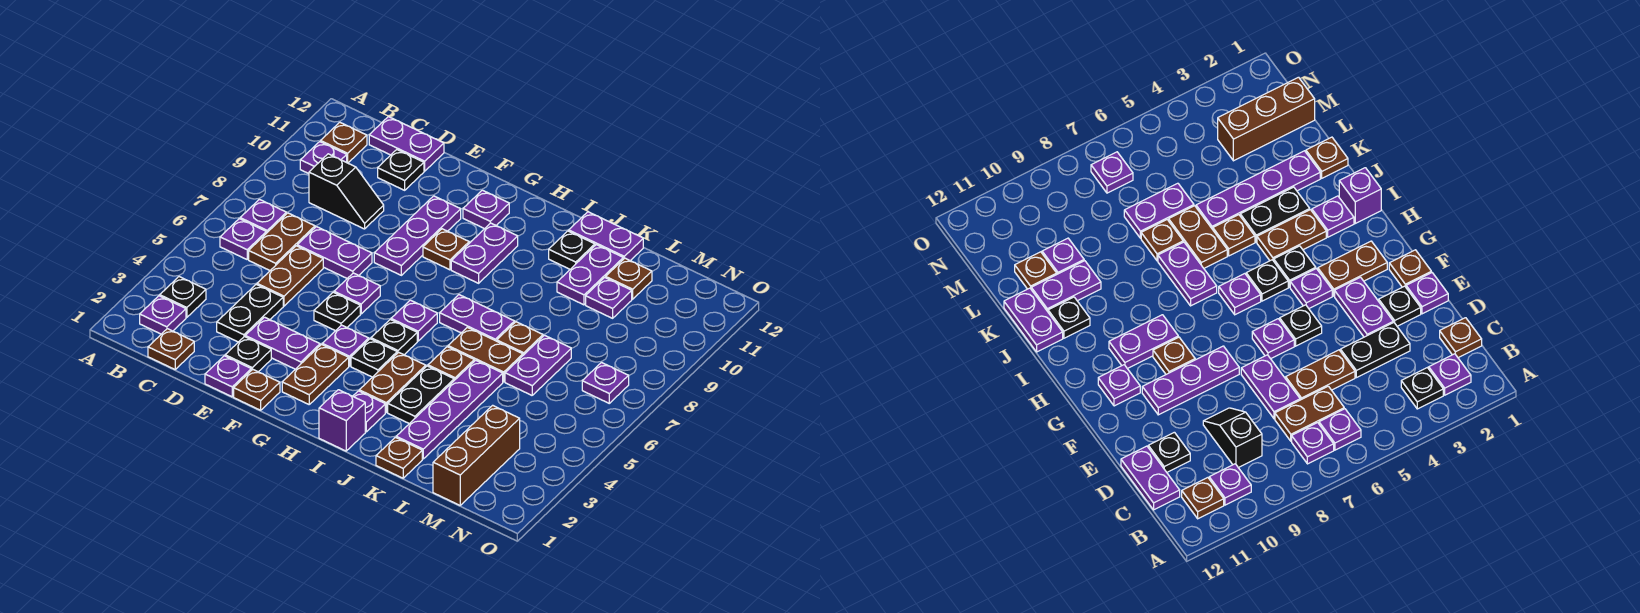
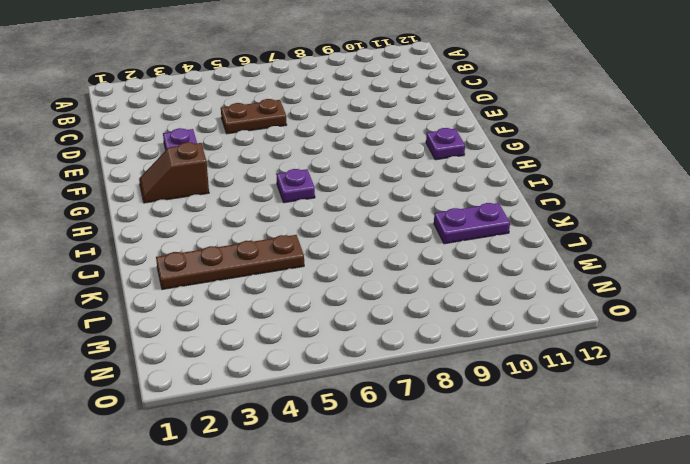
brown 1x2 slope [139,142,209,203] -> brown 1x2 plate [282,345,349,404]
brown 1x4 plate [156,235,304,289] -> purple 1x4 plate [396,360,503,459]
none -> purple 1x1 plate [140,296,186,334]
none -> black 1x1 plate [160,277,206,317]
none -> purple 1x1 plate [220,219,266,259]
none -> purple 1x1 plate [240,199,286,233]

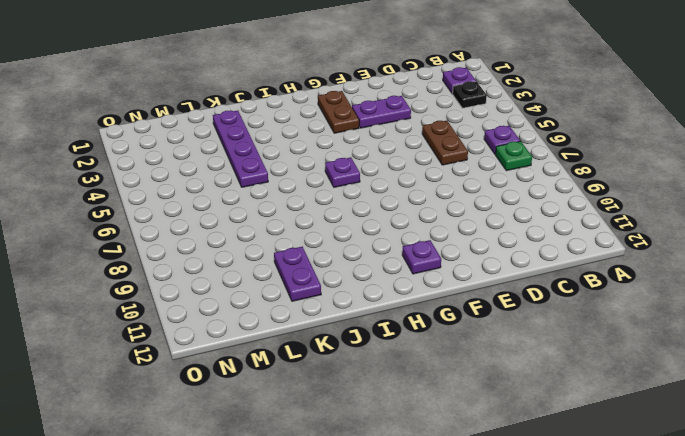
green 1x1 plate [495,141,532,171] -> purple 1x1 plate [240,199,286,233]
none -> purple 1x1 plate [300,142,347,174]
none -> brown 1x1 plate [321,122,367,163]
none -> brown 1x1 plate [148,329,194,369]
none -> brown 1x2 plate [249,213,315,270]

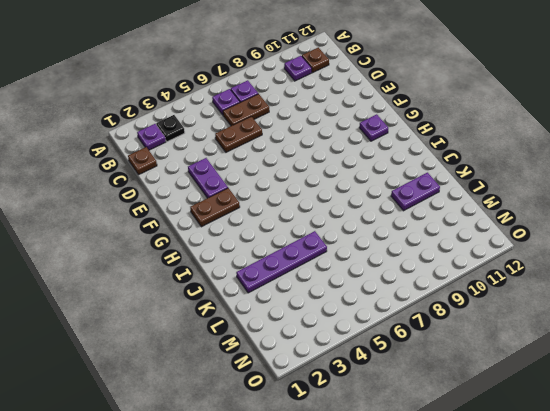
none -> black 1x2 slope [309,154,384,229]
none -> purple 1x2 plate [369,117,444,171]
none -> black 1x2 plate [217,285,283,342]
none -> purple 1x2 plate [297,227,372,278]

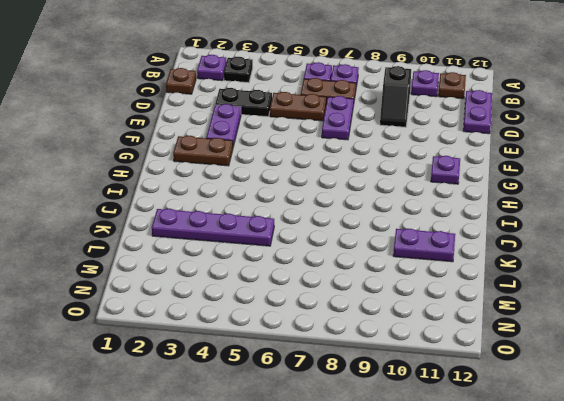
none -> black 1x1 plate [378,150,424,190]
none -> purple 1x1 plate [205,356,251,397]
none -> black 1x1 plate [225,337,271,372]
none -> brown 1x1 plate [234,370,280,410]

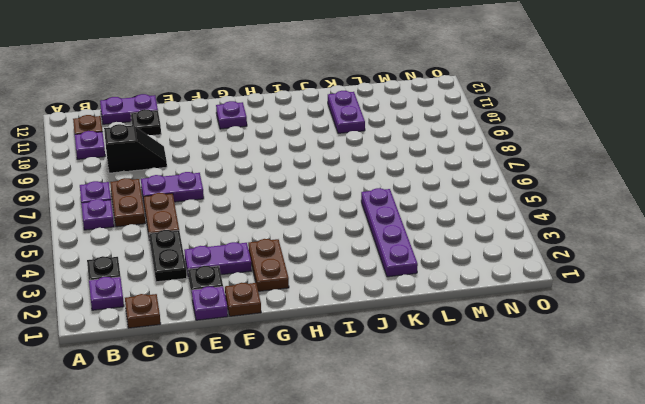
none -> black 1x1 plate [314,292,360,331]
none -> purple 1x1 plate [334,273,380,314]
none -> purple 1x3 plate [374,196,461,275]
none -> purple 1x1 plate [322,325,369,366]

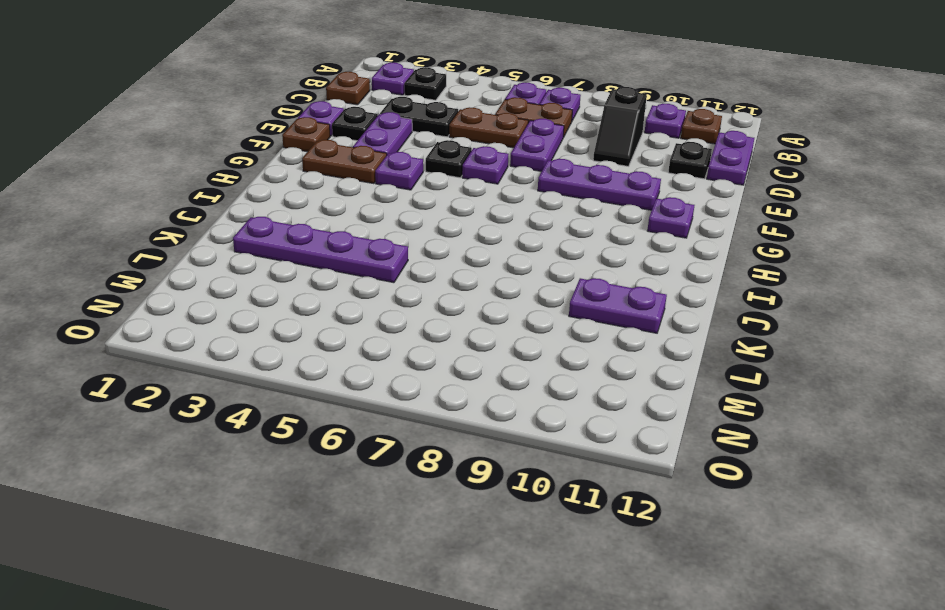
none -> brown 1x1 plate [423,229,469,270]
none -> black 1x1 plate [351,339,397,377]
none -> black 1x1 plate [371,320,417,355]
none -> purple 1x1 plate [391,300,437,341]

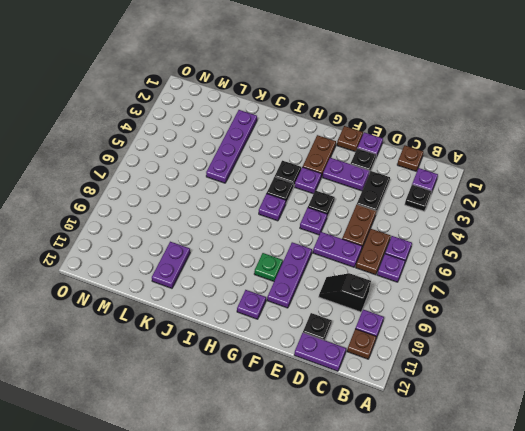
green 1x1 plate [254,253,283,281] -> brown 1x1 plate [423,229,469,270]
none -> purple 1x2 plate [451,223,518,283]
none -> purple 1x1 brick [319,390,365,451]
none -> purple 1x1 plate [353,391,385,432]
none -> brown 1x2 plate [359,352,426,412]

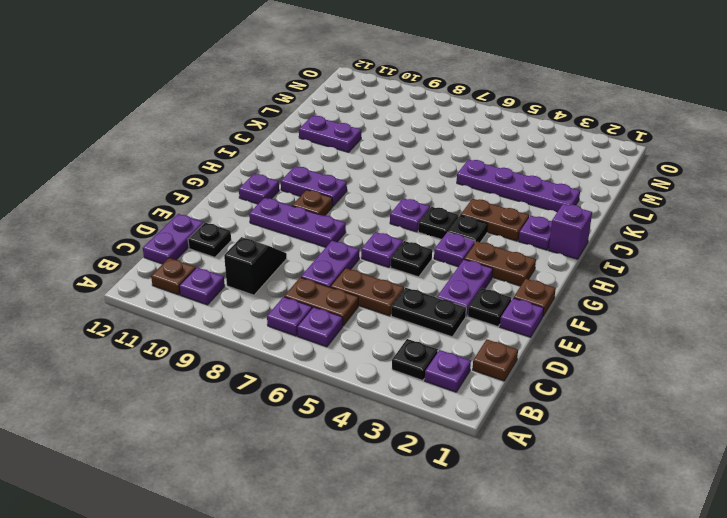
none -> purple 1x2 plate [440,295,514,341]
none -> black 1x2 plate [388,366,454,424]
none -> brown 1x1 plate [428,347,474,380]
none -> brown 1x2 plate [448,327,523,382]

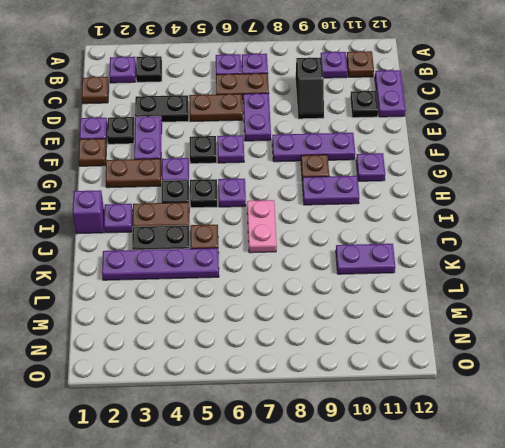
pink 1x2 plate [247,200,277,253] -> purple 1x2 plate [440,295,514,341]
none -> brown 1x2 plate [448,327,523,382]
none -> black 1x1 plate [549,231,595,269]
none -> purple 1x2 plate [569,212,643,261]
none -> brown 1x1 plate [376,437,422,478]

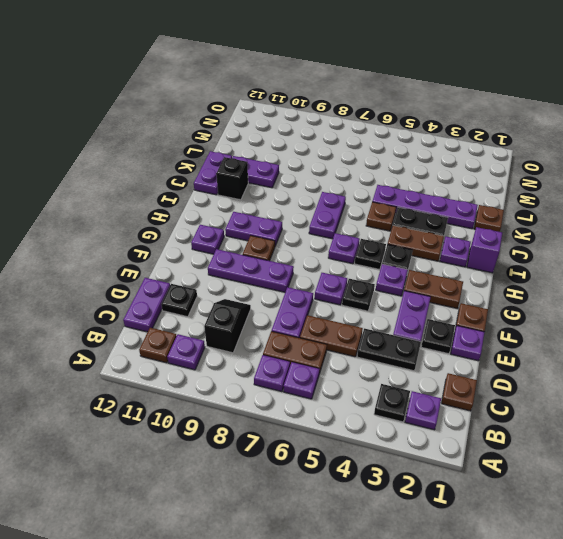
black 1x1 brick [216,157,248,200] -> black 1x1 plate [549,231,595,269]
none -> brown 1x2 plate [448,327,523,382]
none -> brown 1x1 plate [497,322,543,355]
none -> purple 1x2 plate [505,335,571,395]
none -> purple 1x1 plate [586,278,632,318]

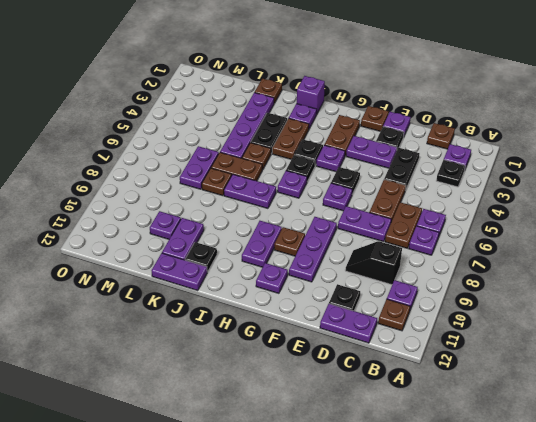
none -> brown 1x1 plate [606,258,652,299]
none -> brown 1x3 brick [433,405,520,505]
none -> purple 1x1 plate [582,363,629,403]

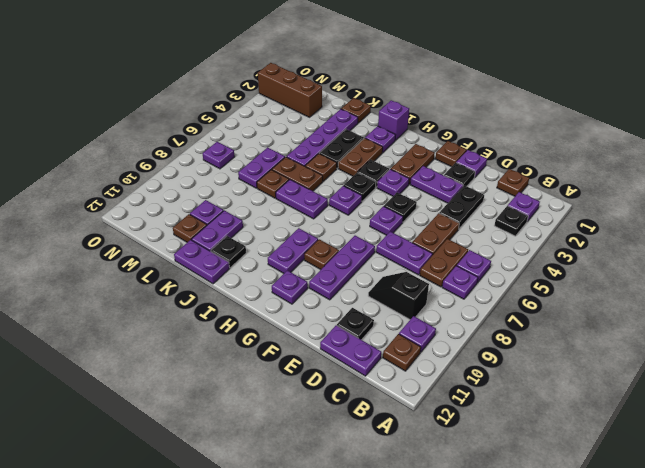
brown 1x3 brick [258,63,322,117] -> brown 1x3 brick turned to [433,405,520,505]

